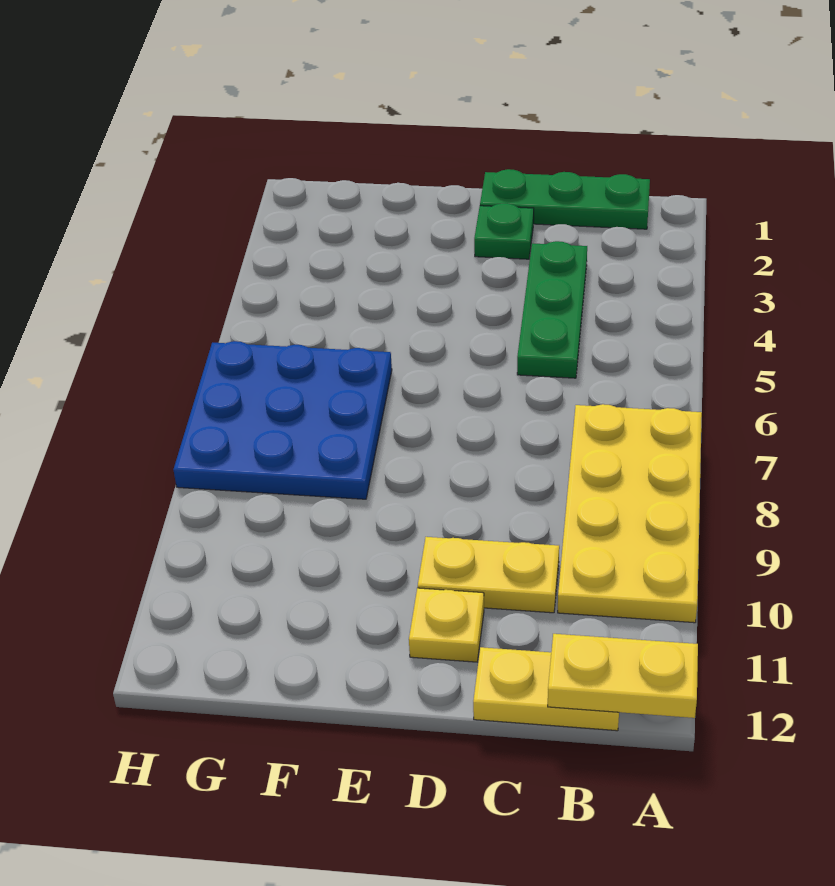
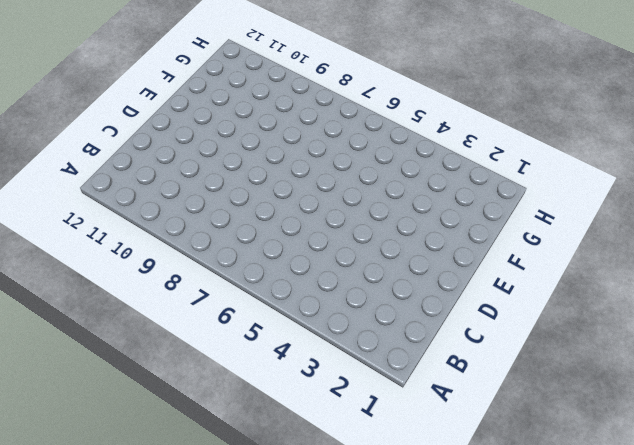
none -> yellow 2x4 plate [558,404,702,623]
none -> green 1x3 plate [480,169,650,229]

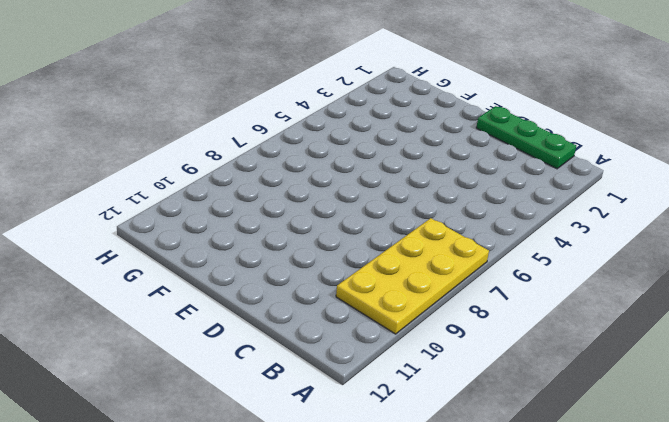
none -> yellow 1x2 plate [473,647,619,731]
none -> green 1x3 plate [517,241,587,378]

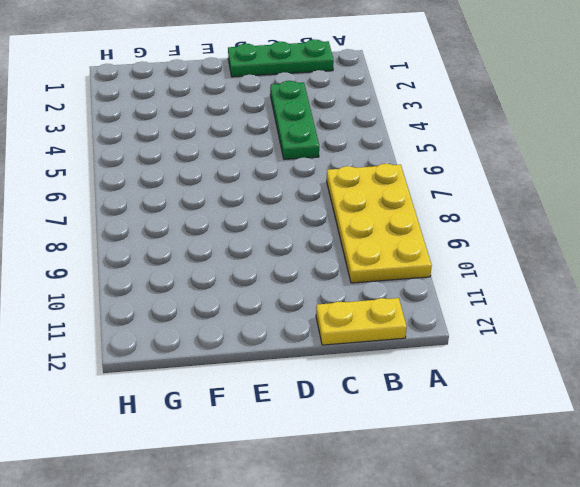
none -> yellow 1x2 plate [418,537,559,613]
none -> green 1x1 plate [474,203,534,259]

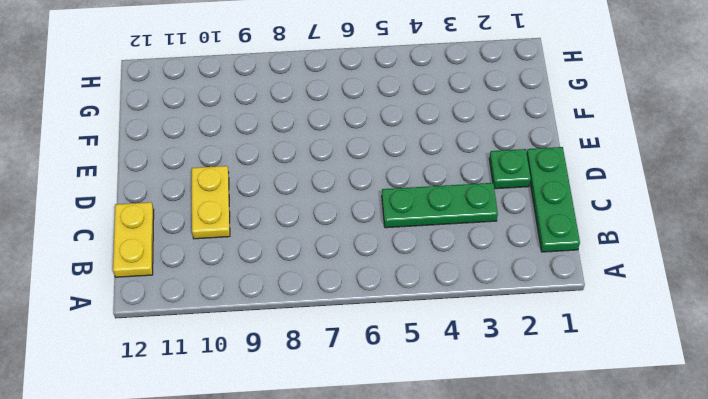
none -> yellow 2x4 plate [558,404,702,623]
none -> yellow 1x1 plate [409,588,484,662]

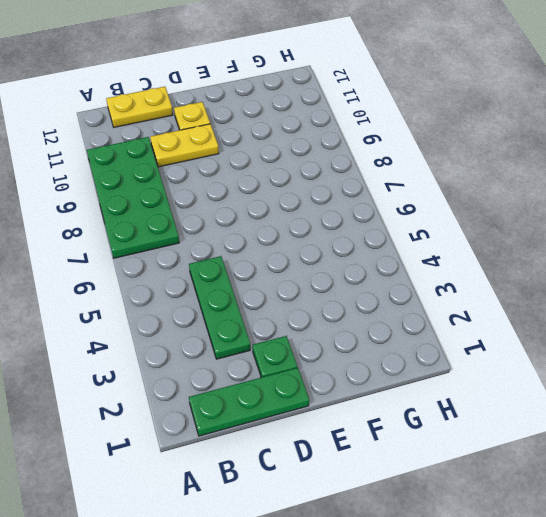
green 2x4 plate [87,137,179,258] -> yellow 2x4 plate [558,404,702,623]
none -> blue 3x3 plate [173,341,392,499]
none -> yellow 1x2 plate [548,634,698,718]

